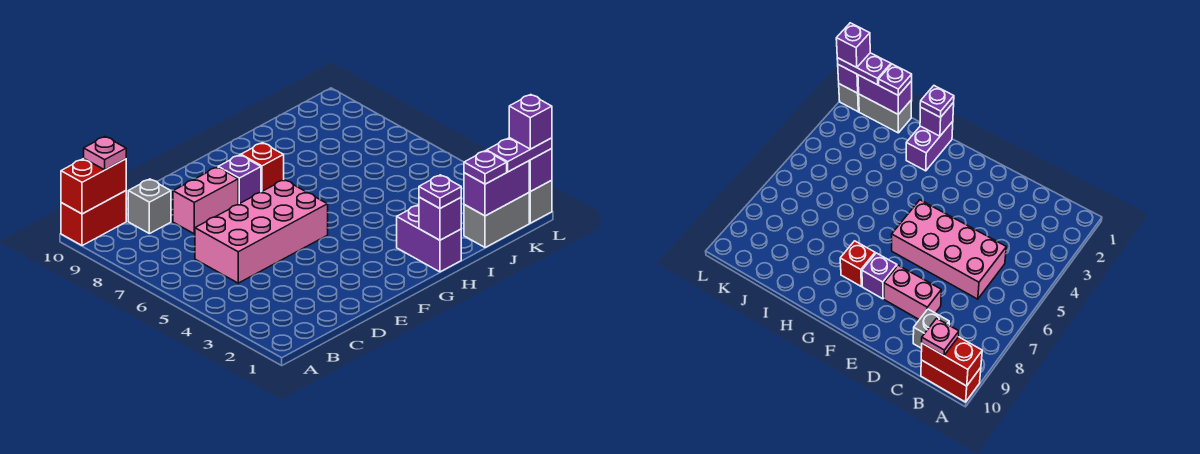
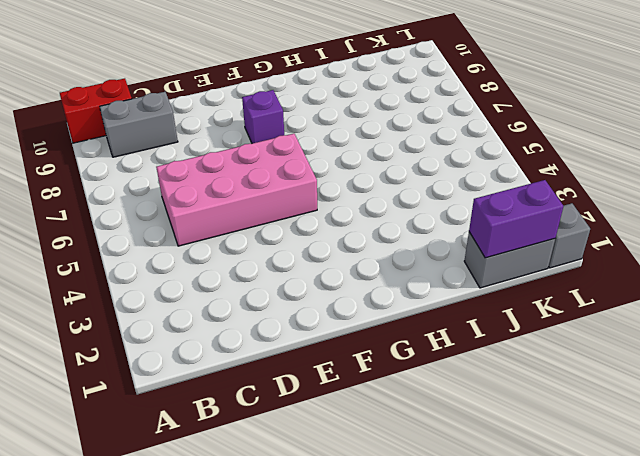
grey 1x2 brick [100,92,178,157] -> grey 1x1 brick [128,179,171,234]
none -> pink 1x2 brick [173,167,238,234]
none -> red 1x1 brick [241,143,284,192]
none -> purple 1x2 brick [397,205,461,272]

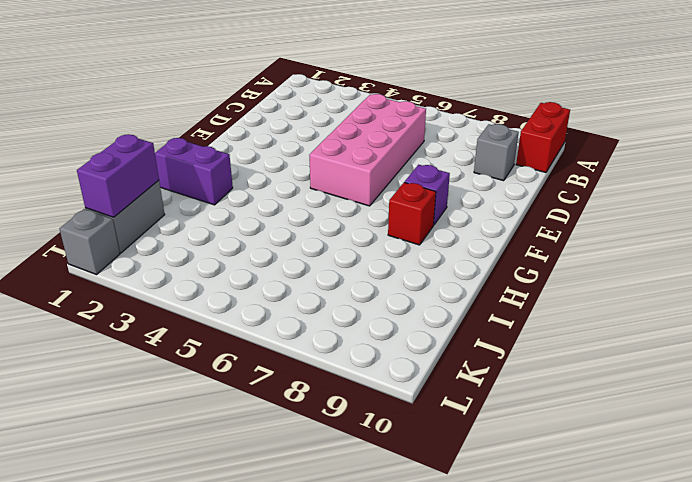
none -> pink 1x2 brick [173,167,238,234]
none -> red 1x2 brick [61,159,126,214]
none -> purple 1x1 brick [419,197,461,240]

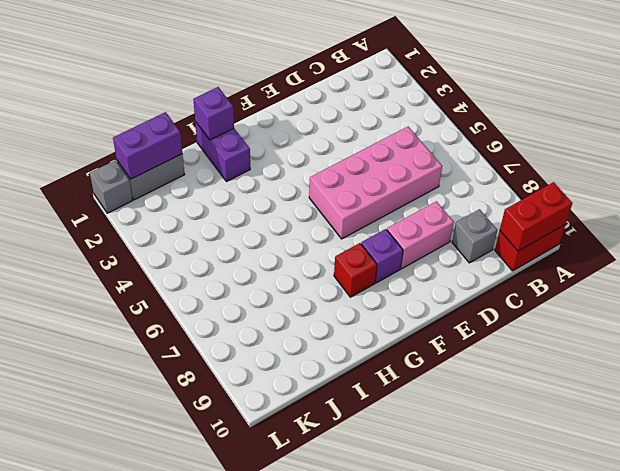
none -> purple 1x1 brick [529,149,552,192]
none -> pink 1x1 plate [84,137,126,170]
none -> purple 1x1 plate [419,175,461,208]

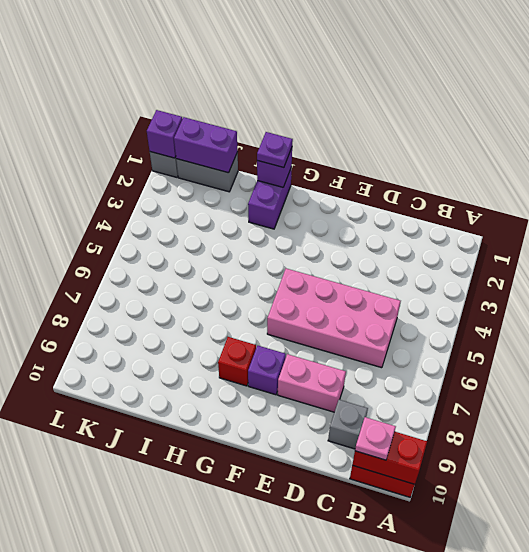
none -> purple 1x1 plate [464,151,507,184]
none -> purple 1x2 plate [487,138,552,172]
none -> purple 1x1 brick [509,95,552,149]

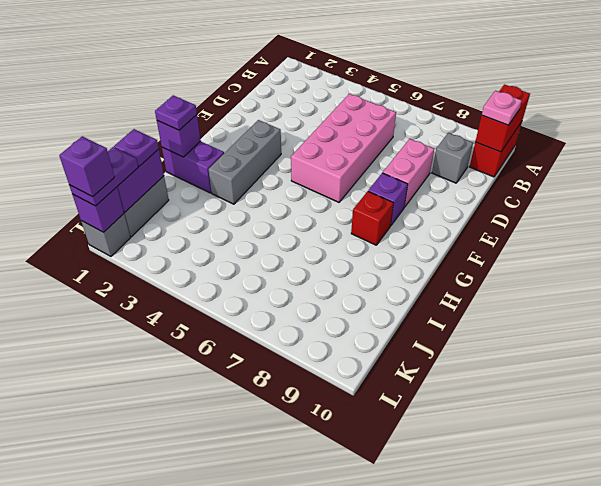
grey 1x3 brick [208,120,281,204] -> none

